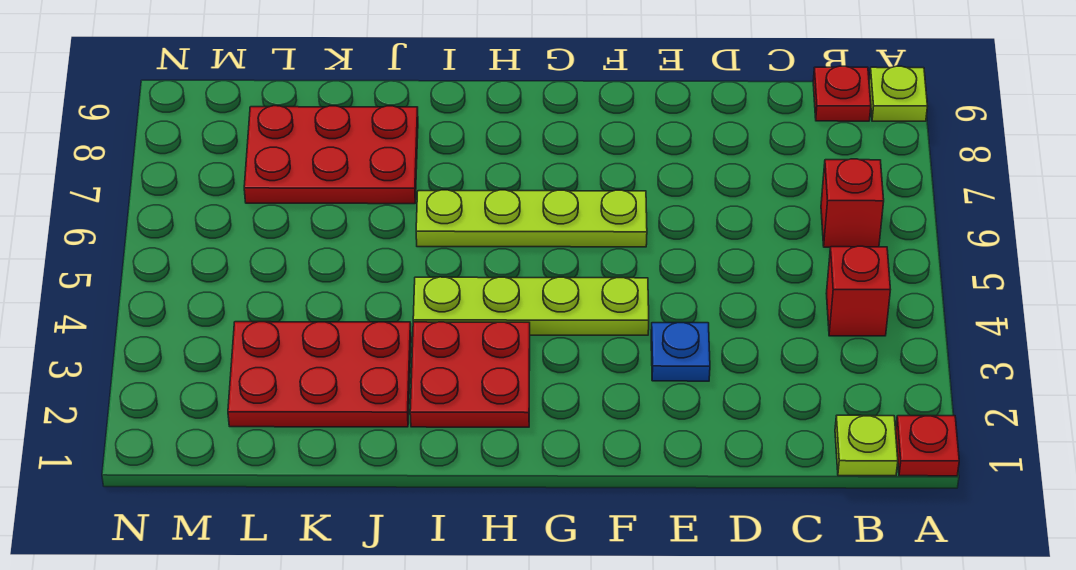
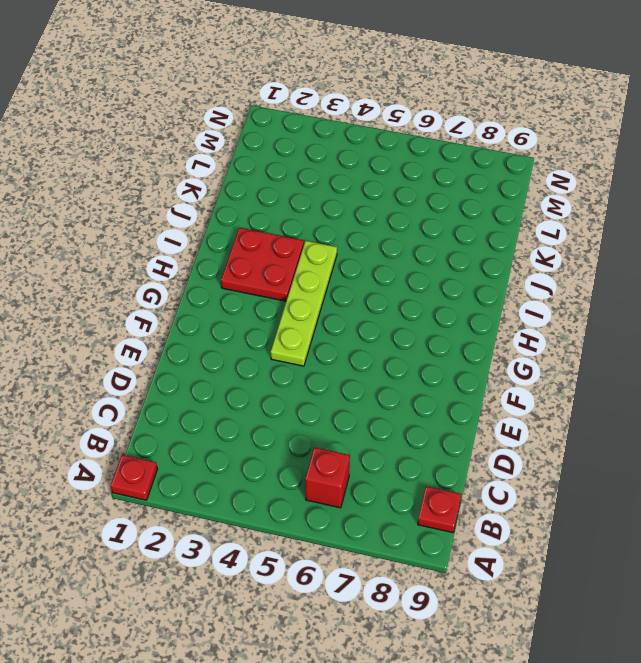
none -> lime 1x1 plate [869,66,927,121]
none -> lime 1x1 plate [835,415,898,476]
none -> red 1x1 brick [826,246,890,336]

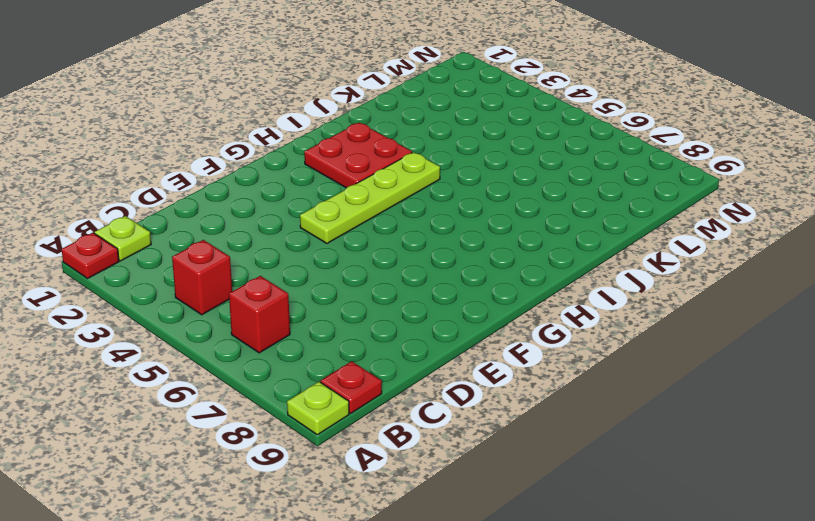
none -> blue 1x1 plate [651,323,710,381]
none -> lime 1x4 plate [416,190,647,247]
none -> red 2x3 plate [228,322,411,427]

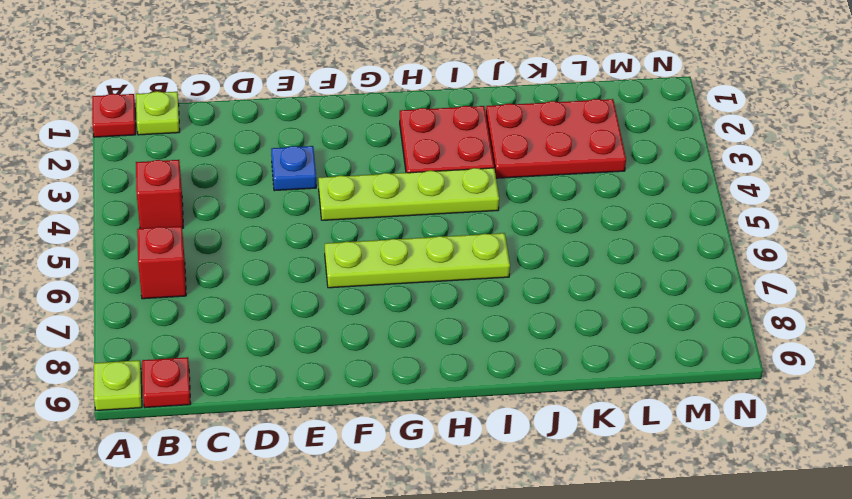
none -> red 2x3 plate [244,106,418,204]

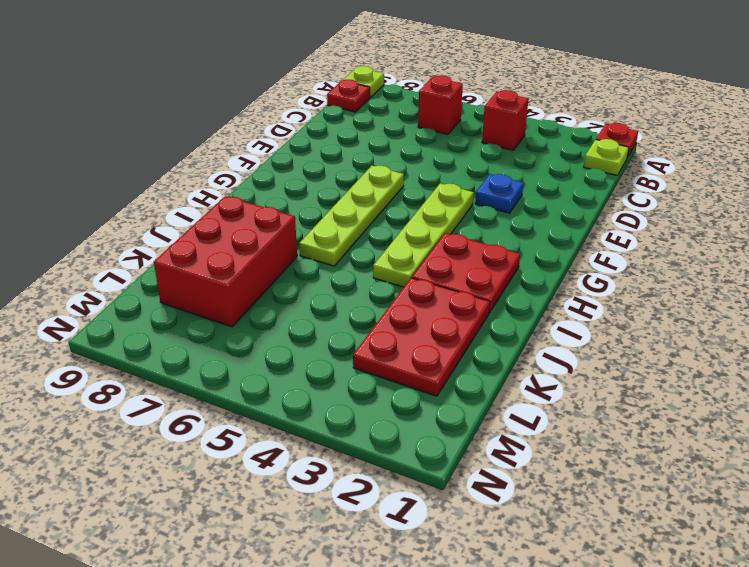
red 2x3 brick [154,196,297,327] -> red 2x3 plate [244,106,418,204]

